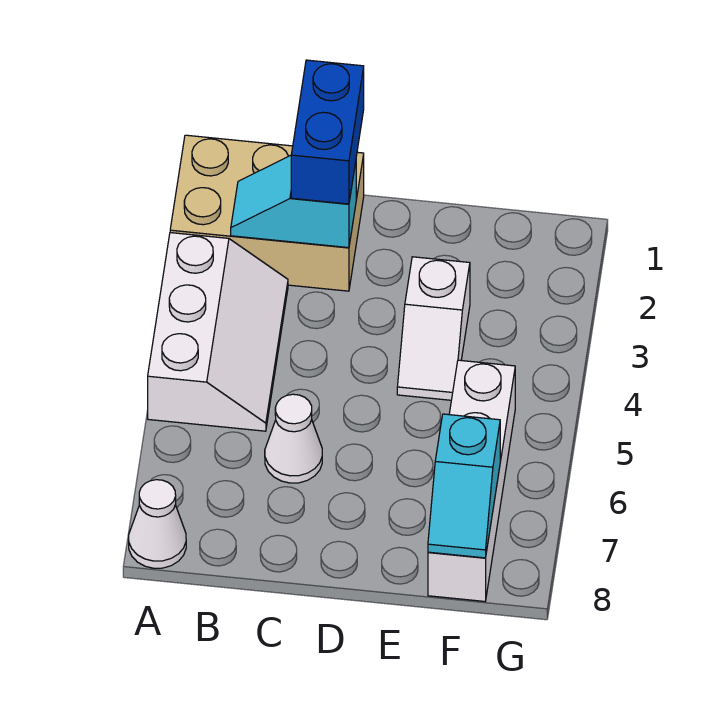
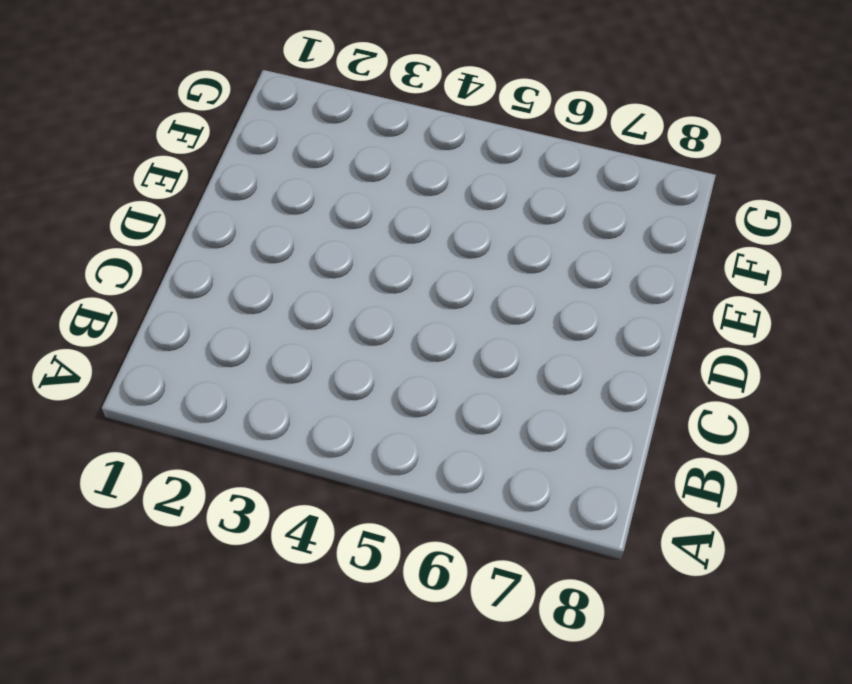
none -> tan 2x3 brick [170,135,364,291]
none -> white 2x3 slope [148,233,288,431]

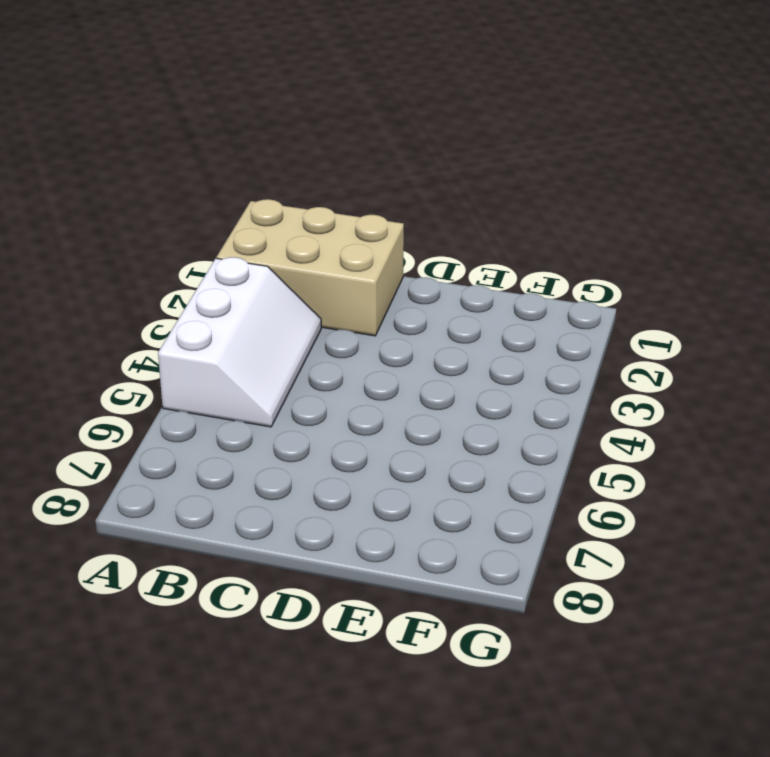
none -> white 1x1 cone [129,480,186,568]
none -> white 1x1 cone [265,394,322,483]

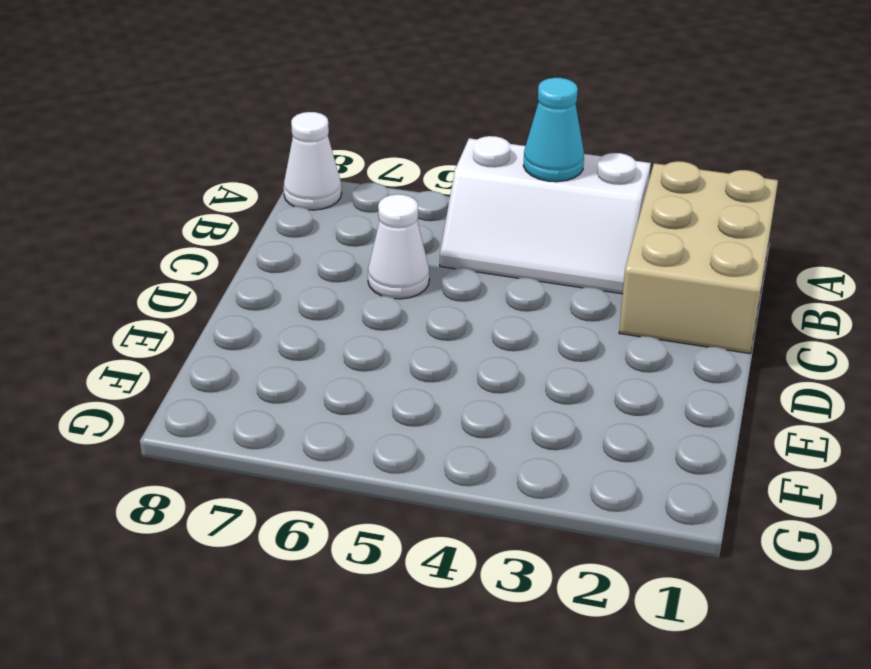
cyan 1x1 cone [523,78,584,182] -> none
none -> white 1x2 slope [397,257,470,400]
none -> white 1x4 brick [428,360,515,601]

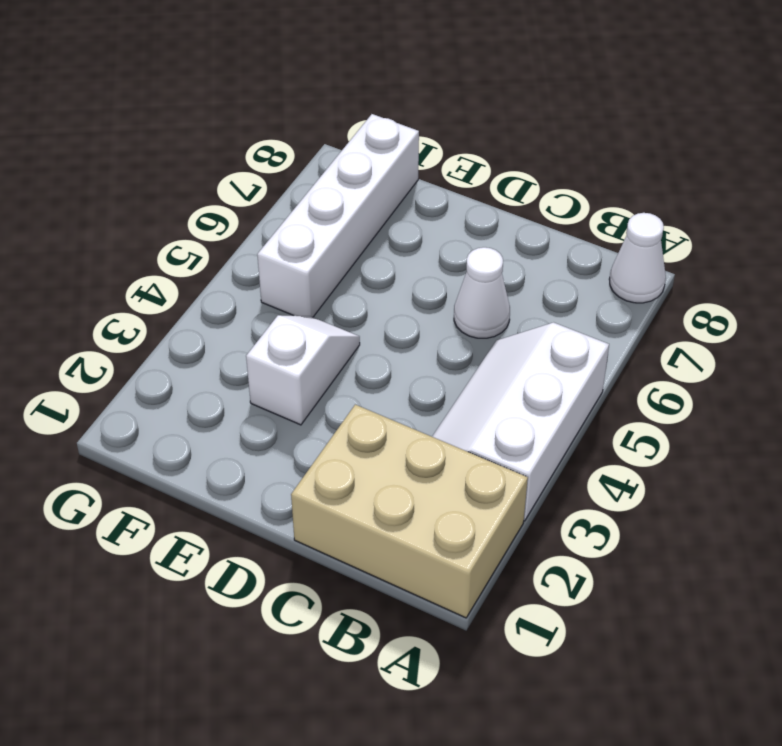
none -> cyan 1x2 slope [231,155,356,248]
none -> cyan 1x2 slope [428,414,500,558]

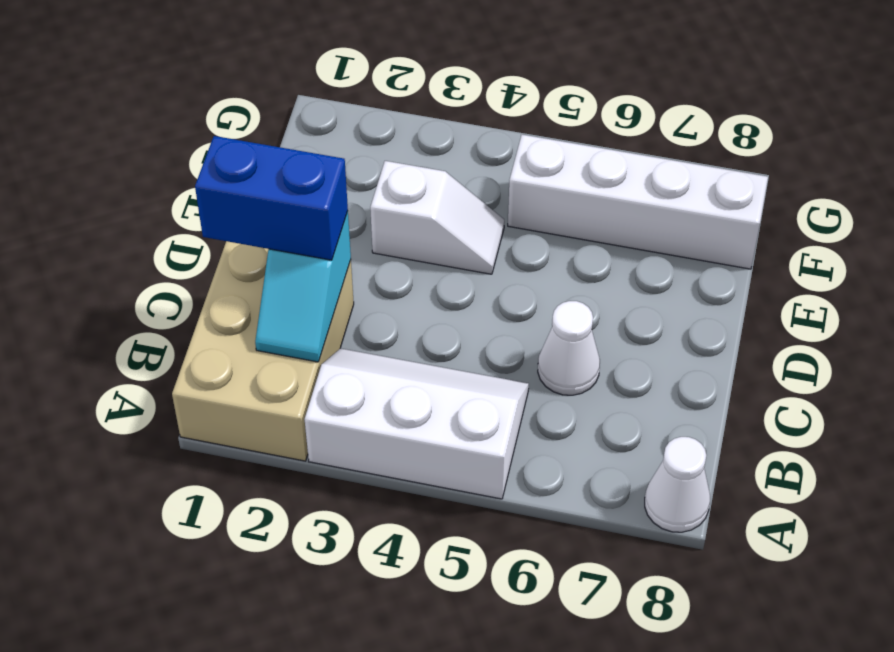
none -> cyan 1x2 slope [428,414,500,558]

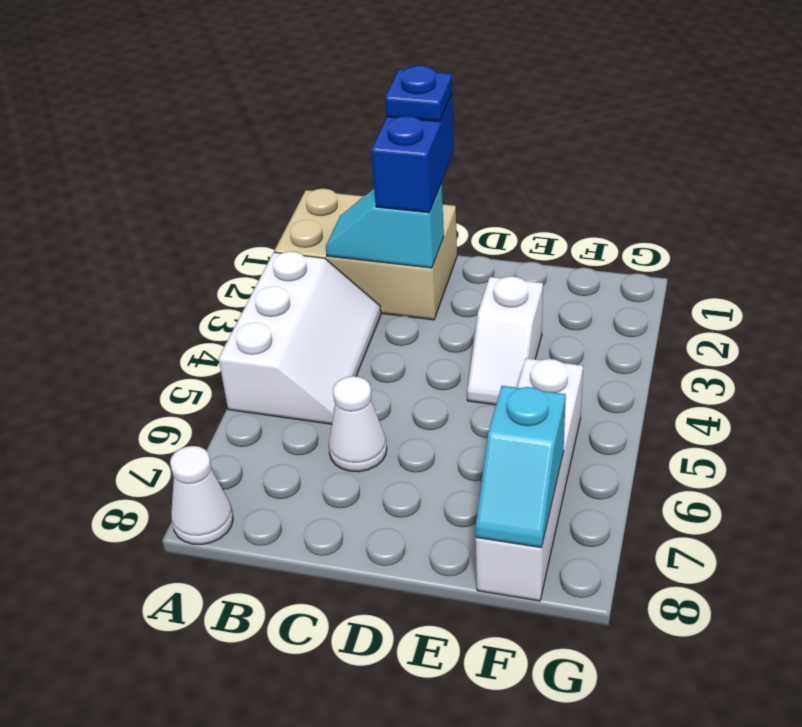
blue 1x1 plate [385,66,452,122] -> none

